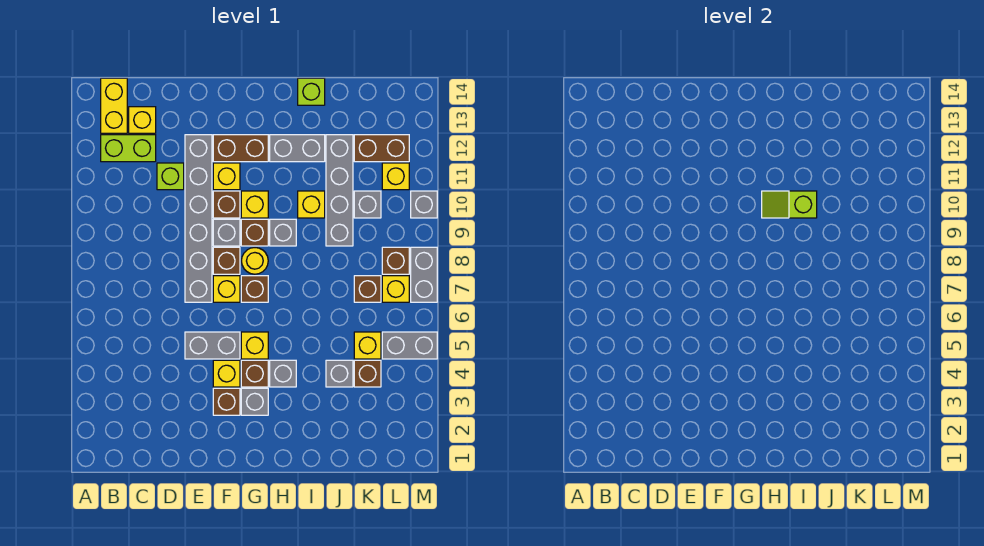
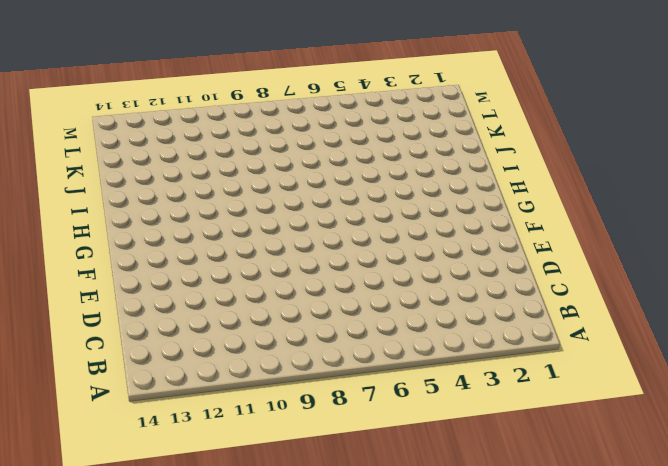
none -> lime 1x2 brick [101,135,156,162]
none -> yellow 1x2 brick [101,78,127,133]
none -> yellow 1x1 brick [129,107,156,133]
none -> lime 1x1 brick [157,163,184,190]

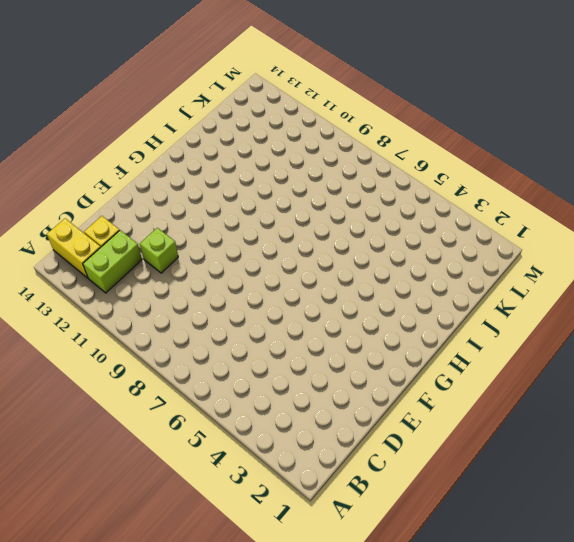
none -> grey 1x2 brick [185,332,240,359]
none -> grey 1x6 brick [185,135,212,302]
none -> brown 1x1 brick [213,388,240,415]
none -> yellow 1x1 brick [213,360,240,387]

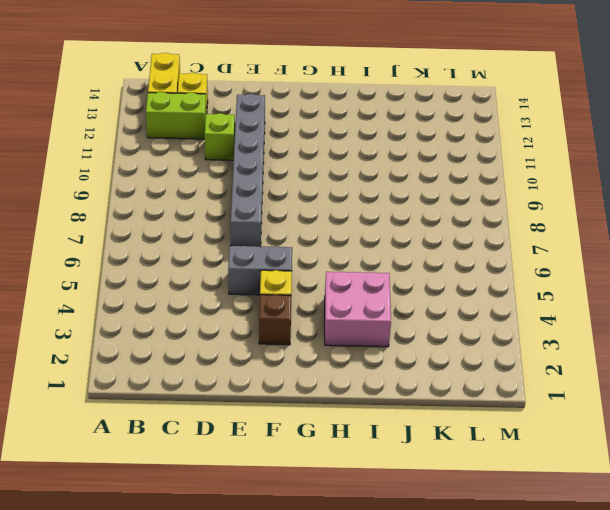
pink 2x2 brick [325,272,391,347] -> grey 1x1 brick [270,360,296,387]
none -> yellow 1x1 brick [213,276,240,302]
none -> brown 1x1 brick [213,247,240,274]
none -> grey 1x1 brick [213,219,240,246]
none -> brown 1x1 brick [213,191,240,218]

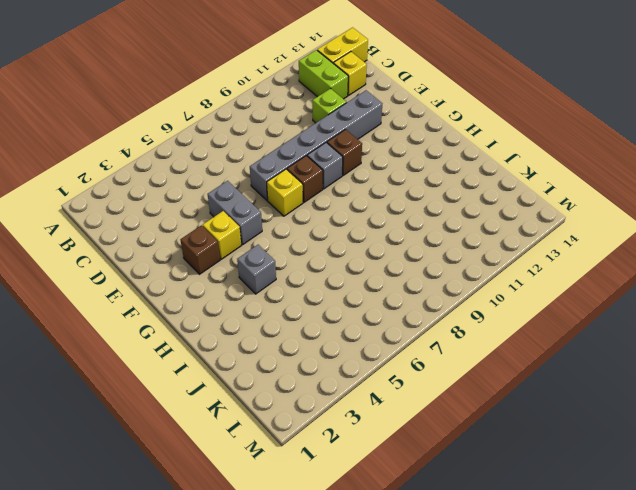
none -> yellow 1x1 brick [213,163,240,190]
none -> brown 1x2 brick [213,135,268,162]
none -> grey 1x1 brick [241,388,268,415]
none -> brown 1x1 brick [241,360,268,387]

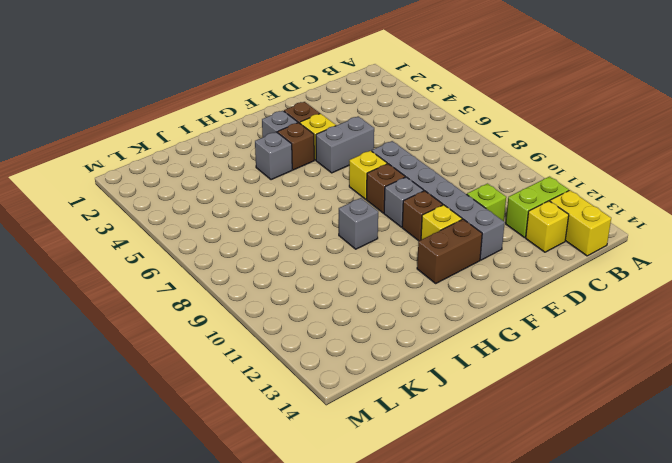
none -> yellow 1x1 brick [241,332,268,359]
none -> brown 1x1 brick [241,276,268,302]
none -> yellow 1x1 round brick [242,248,268,274]
none -> brown 1x1 brick [241,219,268,246]

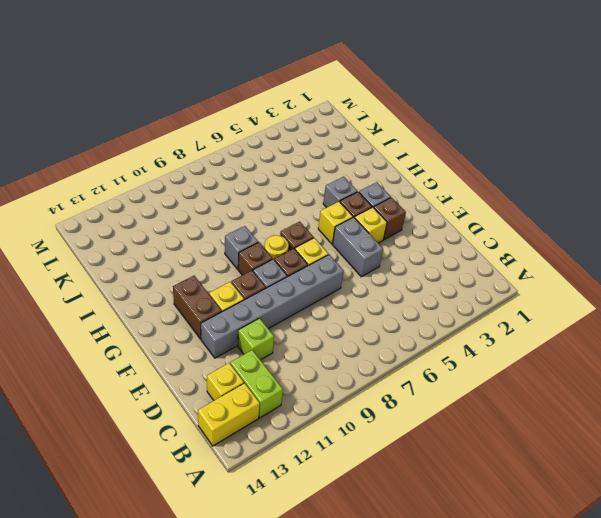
none -> yellow 1x1 brick [241,191,268,218]
none -> grey 1x2 brick [270,135,325,162]
none -> yellow 1x1 brick [298,191,325,218]
none -> lime 1x1 brick [298,78,325,105]

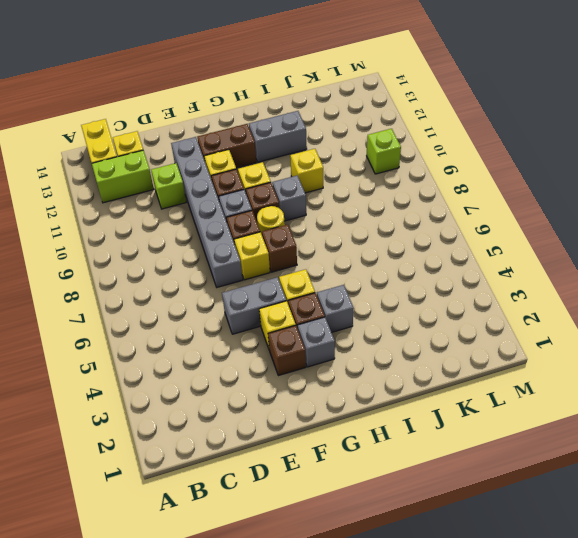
lime 1x1 brick [367,129,401,174] -> lime 1x1 brick moved to [298,78,325,105]
none -> grey 1x1 brick [326,360,353,387]
none -> grey 1x4 brick [326,135,353,246]
none -> brown 1x1 brick [354,360,381,387]
none -> yellow 1x1 brick [354,332,381,359]

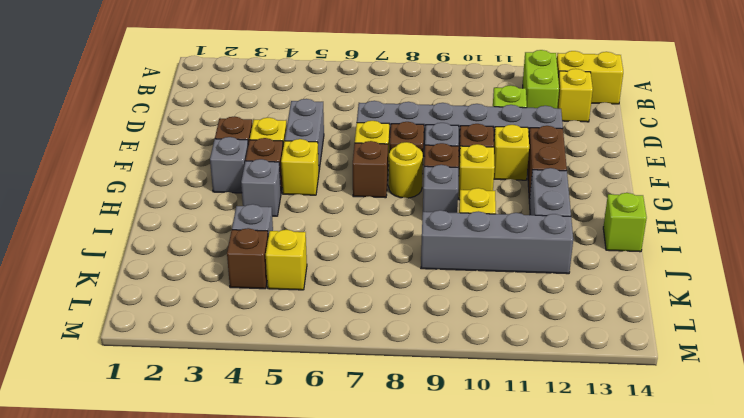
none -> brown 1x1 brick [354,276,381,302]
none -> grey 1x1 brick [354,191,381,218]
none -> brown 1x2 brick [354,135,409,162]
none -> grey 1x2 brick [382,332,437,359]

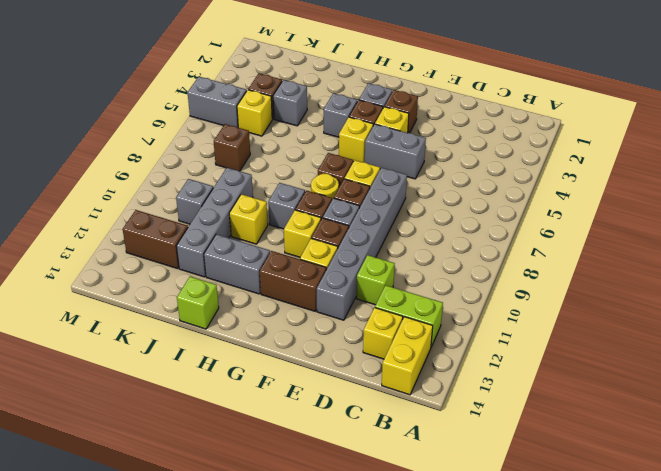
none -> yellow 1x1 brick [382,276,409,302]
none -> brown 1x1 brick [382,247,409,274]
none -> yellow 1x1 brick [382,163,409,190]
none -> grey 1x2 brick [411,247,437,302]

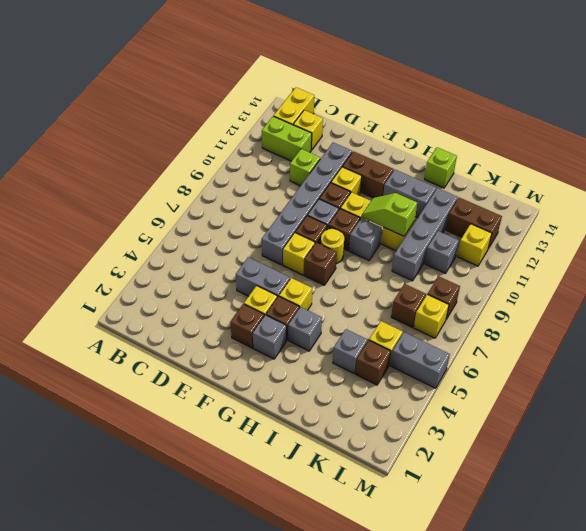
none -> grey 1x2 brick [411,247,437,302]
none -> grey 1x1 brick [411,191,437,218]

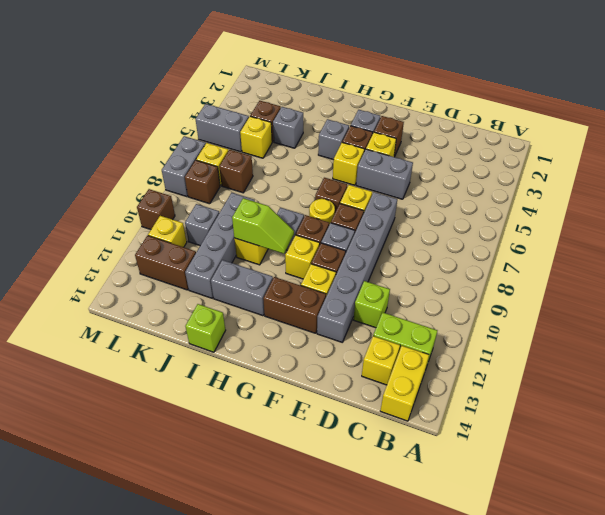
brown 1x1 brick [137,189,175,229] -> grey 1x1 brick [411,191,437,218]

